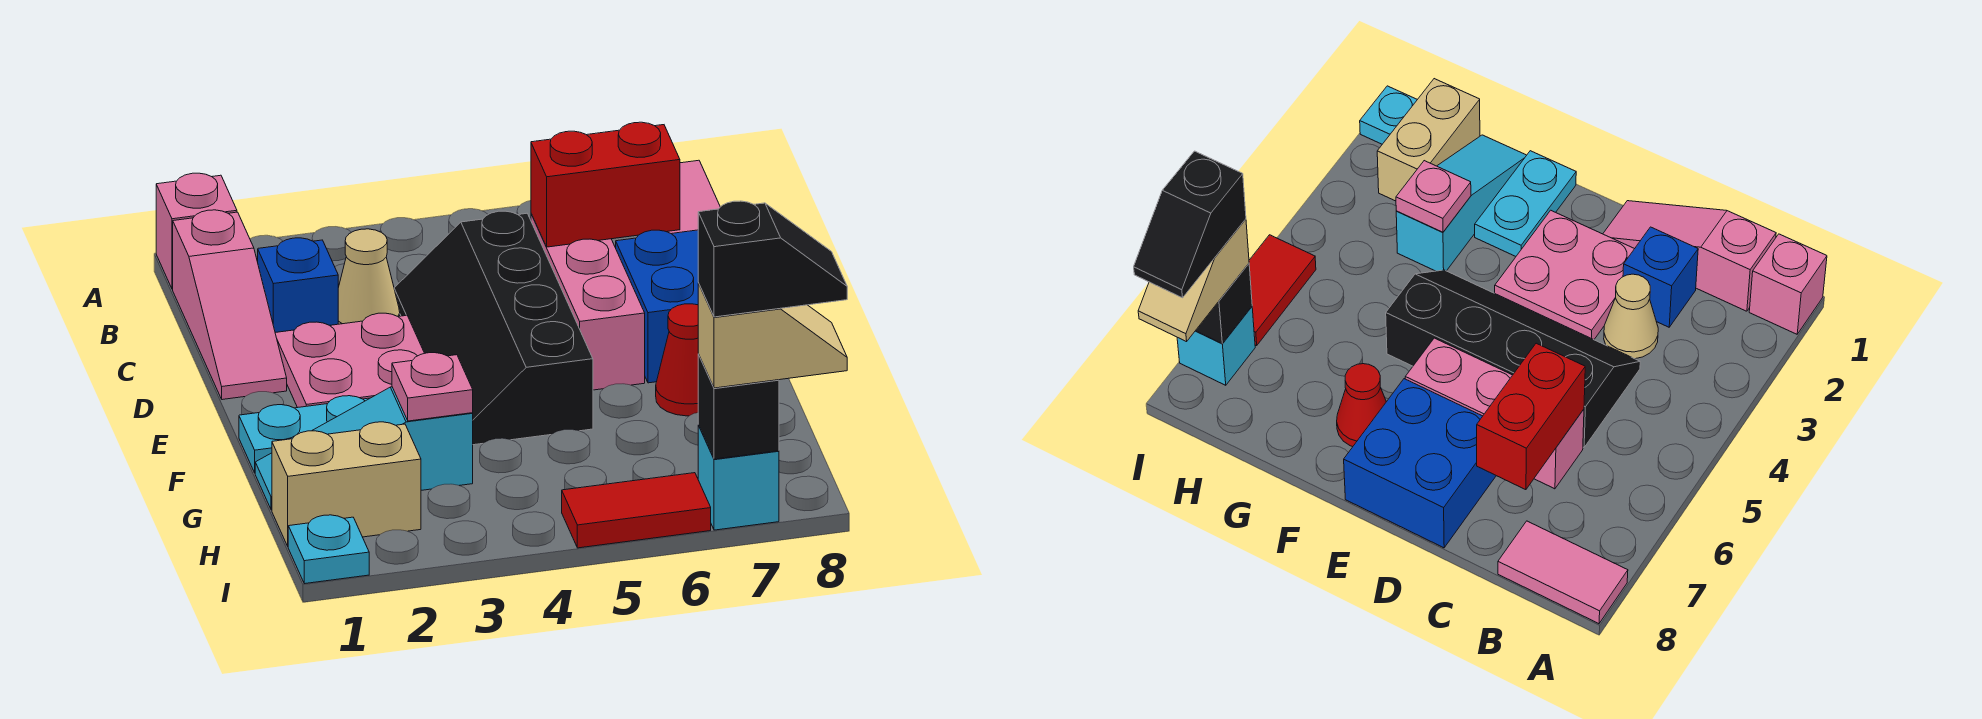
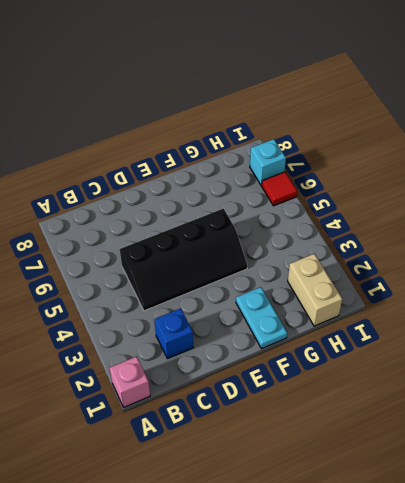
red 1x1 tile [262,172,297,206] -> red 1x2 tile [562,473,711,548]
none -> pink 1x2 tile [667,160,720,234]
none -> pink 1x3 slope [173,210,287,400]
none -> tan 1x1 cone [338,229,400,324]

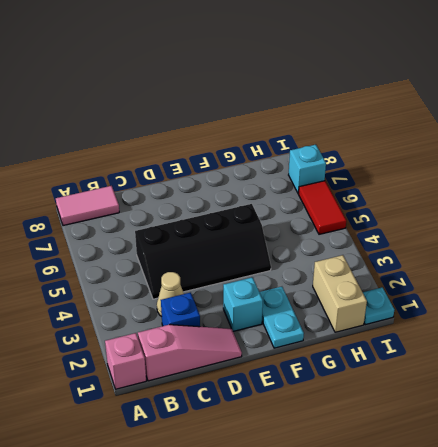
cyan 1x1 brick [223,277,263,331] -> pink 2x2 plate [275,313,424,408]
none -> pink 1x3 brick [531,214,645,390]
none -> blue 2x2 brick [616,230,699,383]
none -> red 1x1 cone [656,304,699,416]

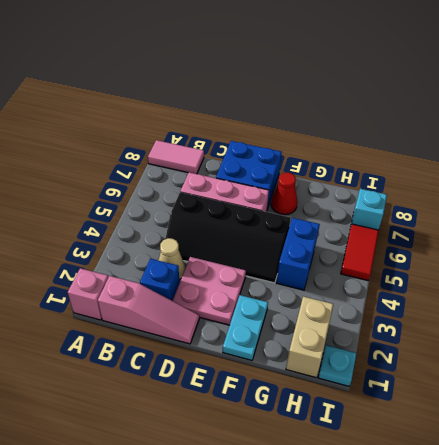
blue 1x2 brick [276,218,320,290] -> none
none -> cyan 1x3 slope [255,387,473,510]
none -> red 1x2 brick [531,122,680,247]
none -> pink 1x1 plate [392,353,473,421]

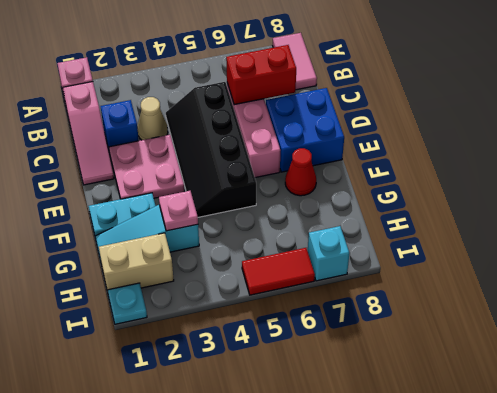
none -> black 1x1 brick [698,354,779,459]
none -> tan 1x2 slope [698,283,847,388]
none -> black 1x2 slope [698,201,847,317]

